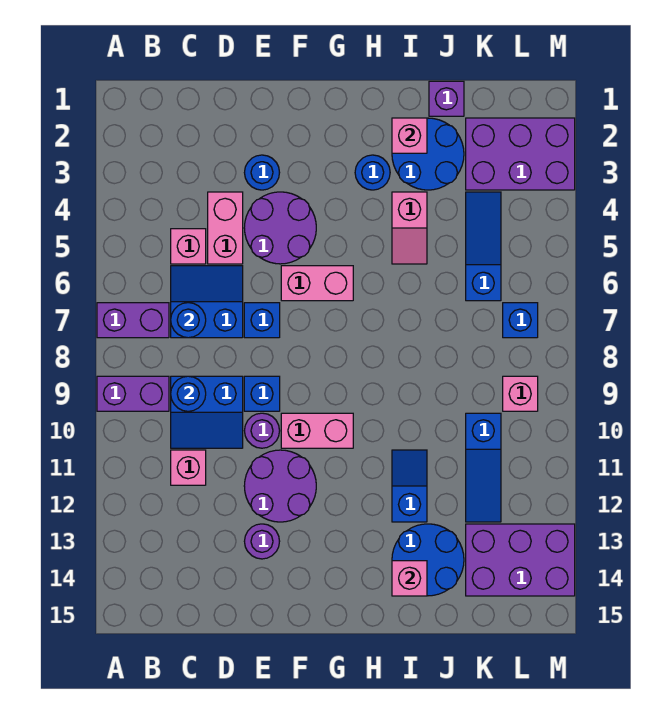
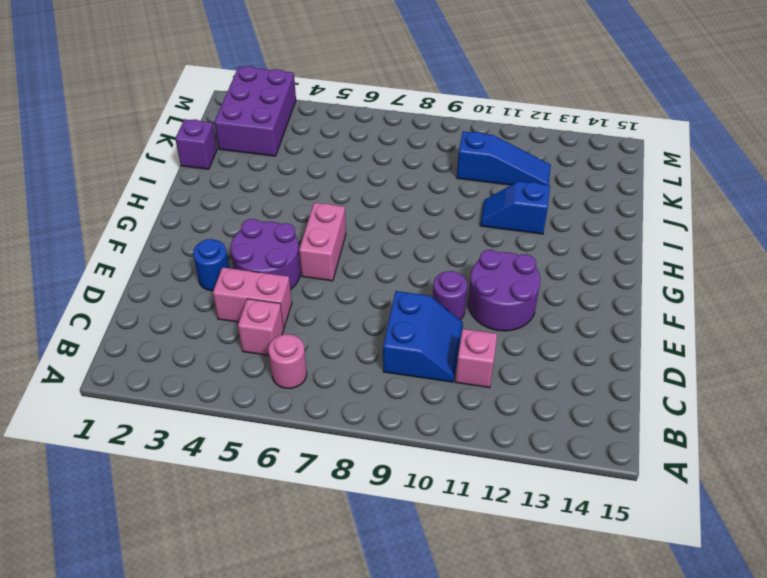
pink 1x1 round brick [268,334,307,389] -> none
none -> purple 1x2 brick [97,303,169,338]
none -> purple 1x2 brick [97,376,169,411]
none -> blue 2x2 slope [171,266,243,338]
none -> blue 1x1 brick [244,303,280,338]

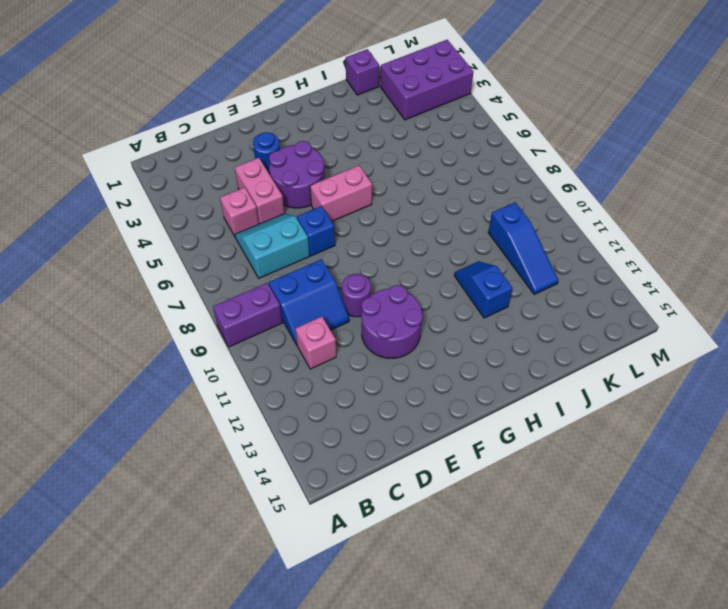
cyan 2x2 slope [235,214,310,278] -> blue 2x2 slope [171,266,243,338]
none -> purple 1x2 brick [97,303,169,338]
none -> blue 1x1 brick [244,376,280,411]
none -> purple 1x1 round brick [244,524,280,559]
none -> pink 1x2 brick [281,413,353,448]

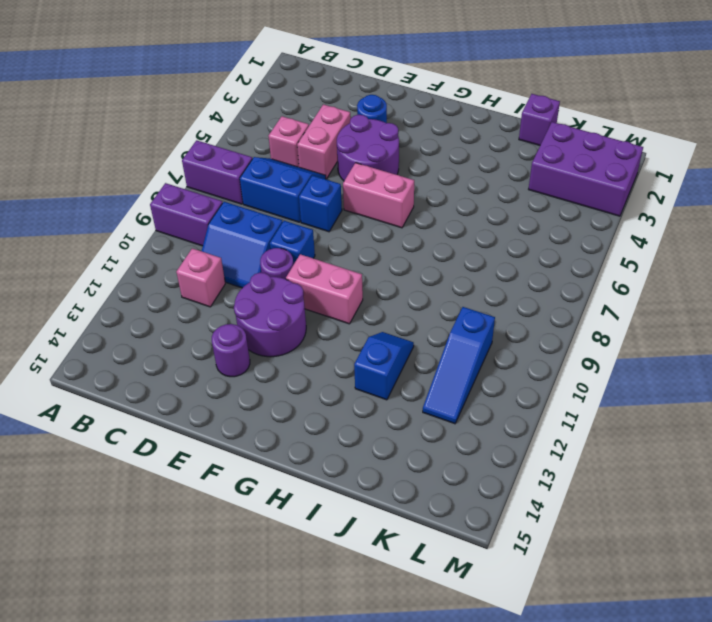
none -> blue 1x1 round brick [355,155,390,190]
none -> blue 2x2 round brick [392,118,464,190]
none -> pink 1x2 slope [392,192,427,264]
none -> blue 2x2 round brick [392,524,464,596]

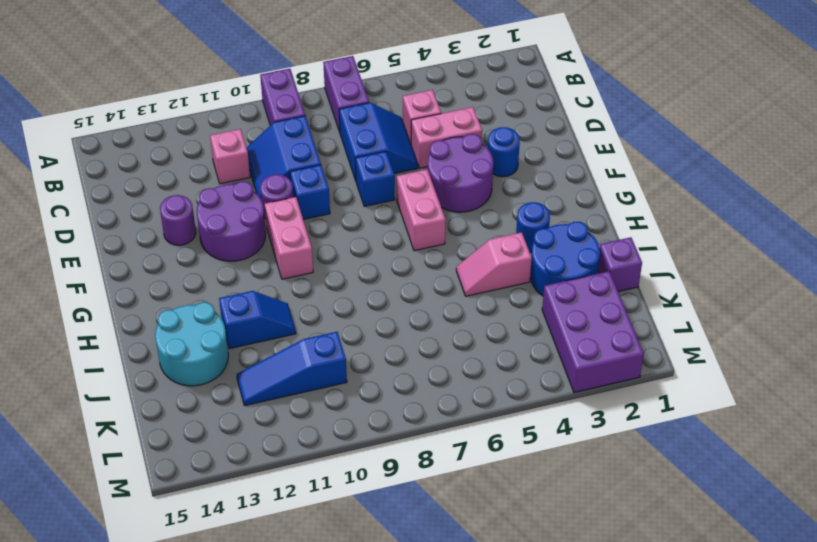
cyan 2x2 round brick [155,302,228,386] -> blue 2x2 round brick [392,524,464,596]
none -> blue 1x3 slope [466,192,501,301]
none -> purple 2x3 brick [466,524,575,596]
none -> blue 1x1 brick [503,303,538,338]
none -> pink 1x1 brick [503,376,538,411]

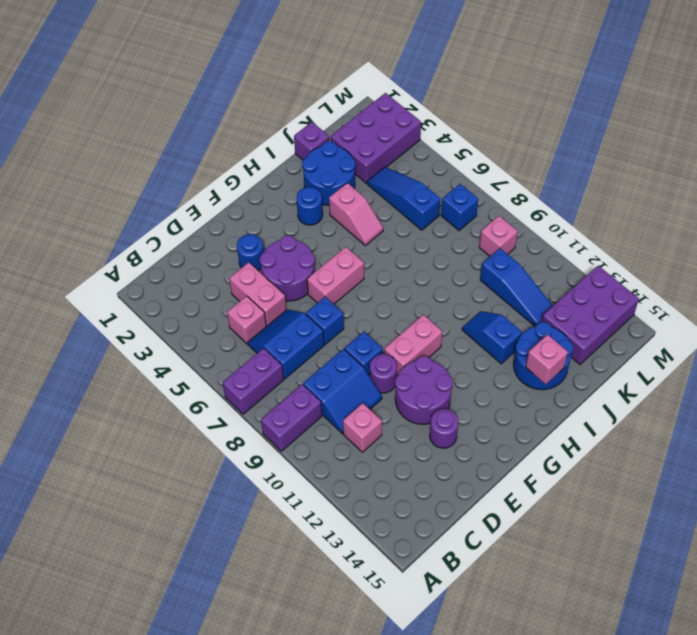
none -> blue 1x1 round brick [171,303,206,338]
none -> blue 1x1 round brick [171,376,206,411]
none -> pink 1x1 brick [392,118,427,153]

